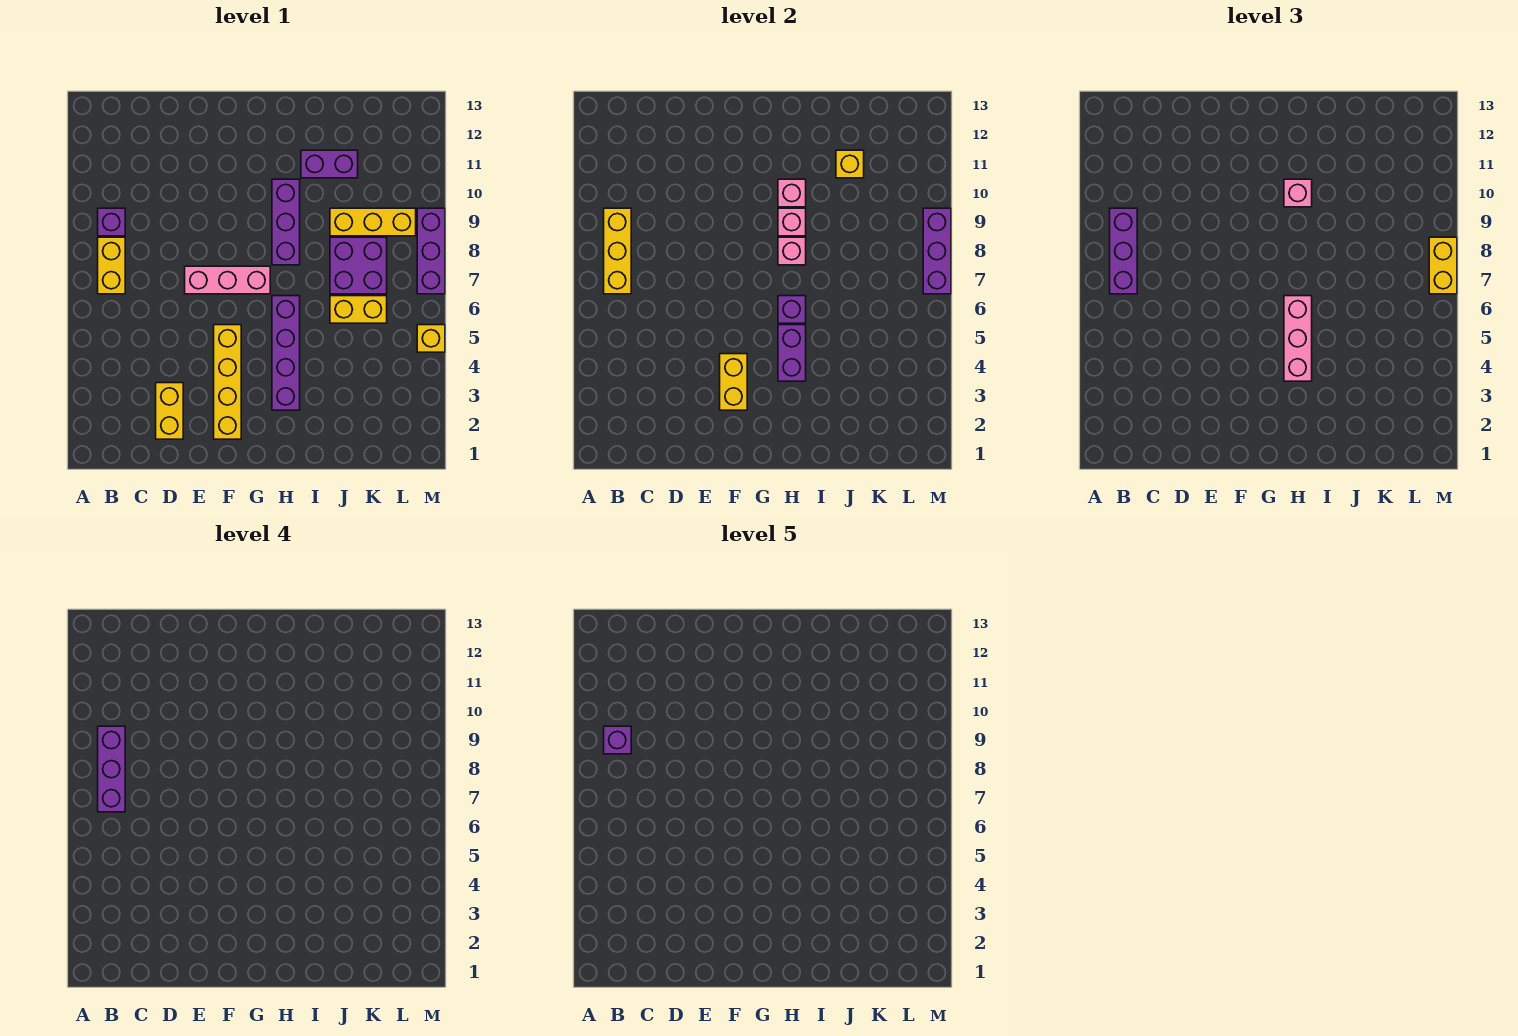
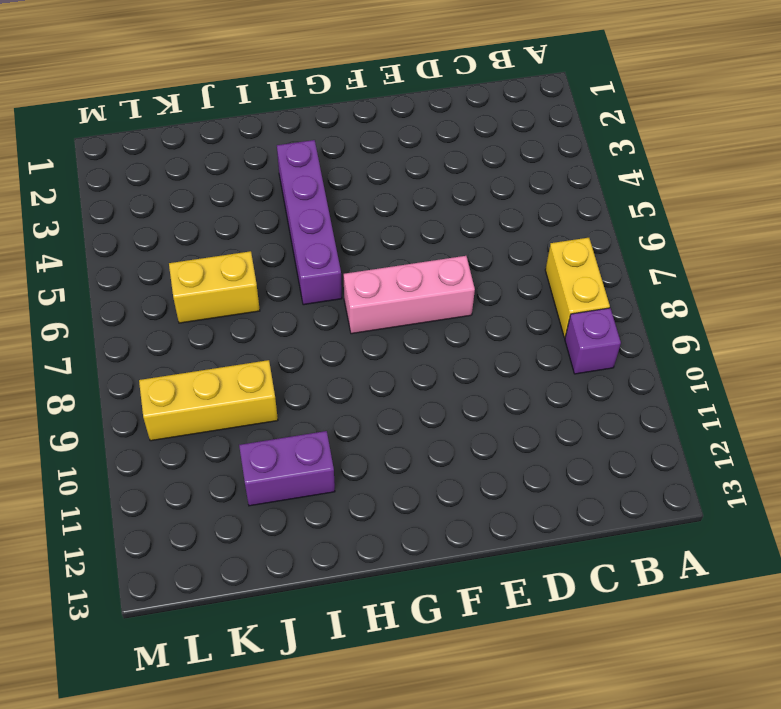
none -> yellow 1x2 brick [156,383,183,439]
none -> yellow 1x4 brick [214,325,241,439]
none -> purple 1x3 brick [272,179,300,265]

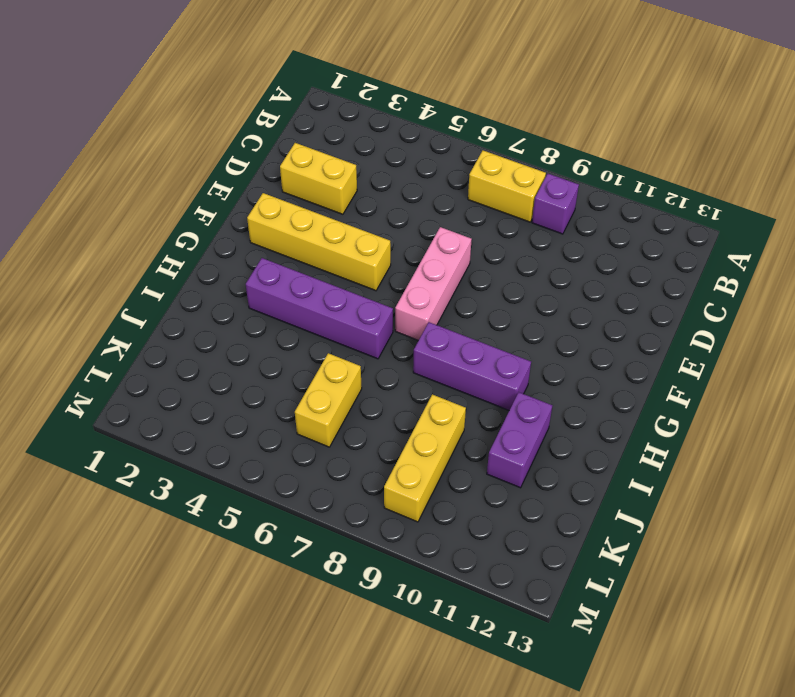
none -> purple 2x2 brick [330,237,387,294]
none -> yellow 1x1 brick [417,325,445,352]
none -> purple 1x3 brick [417,208,445,294]

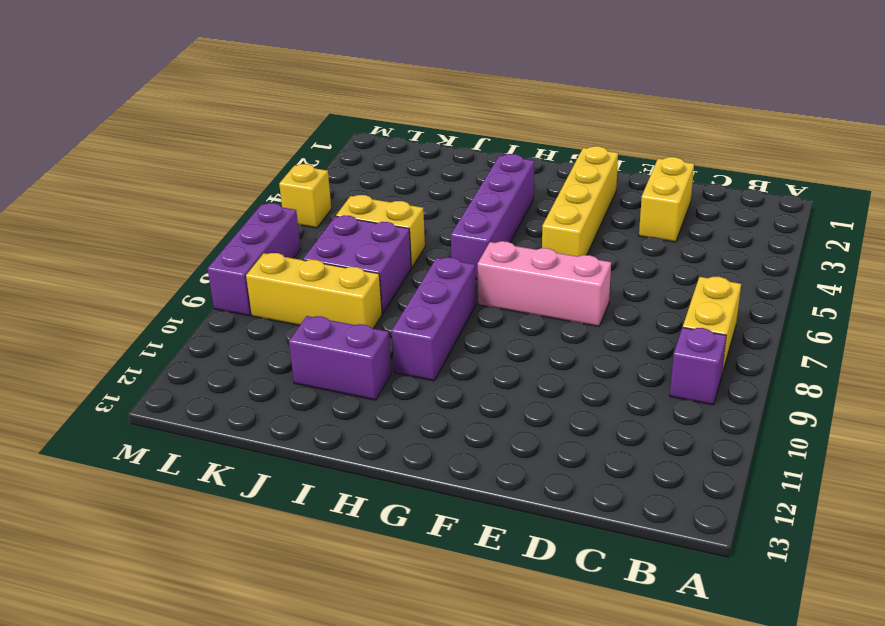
none -> yellow 1x3 brick [604,208,631,294]
none -> yellow 1x2 brick [720,354,747,410]
none -> purple 1x2 brick [778,325,806,381]

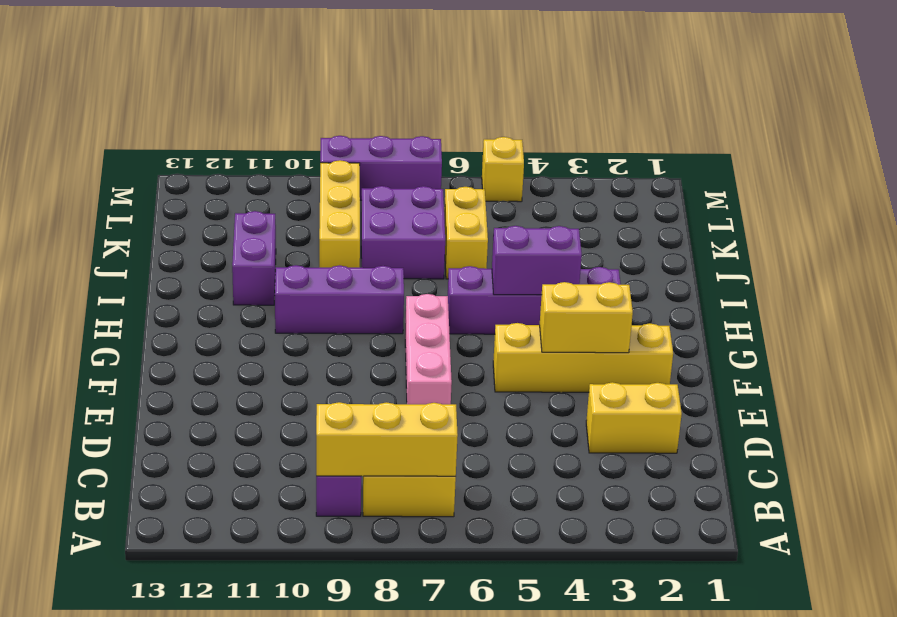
none -> purple 1x1 brick [778,296,806,323]
none -> pink 1x1 brick [778,237,806,265]
none -> pink 1x1 brick [778,208,806,236]

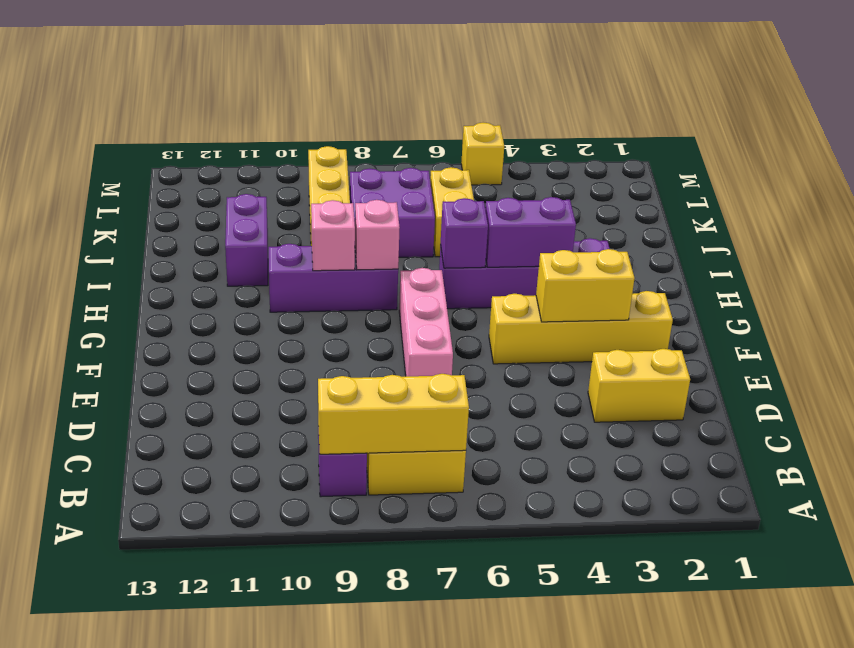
none -> purple 1x3 brick [417,208,445,294]
none -> pink 1x1 brick [778,179,806,207]
none -> yellow 1x1 brick [836,150,864,178]

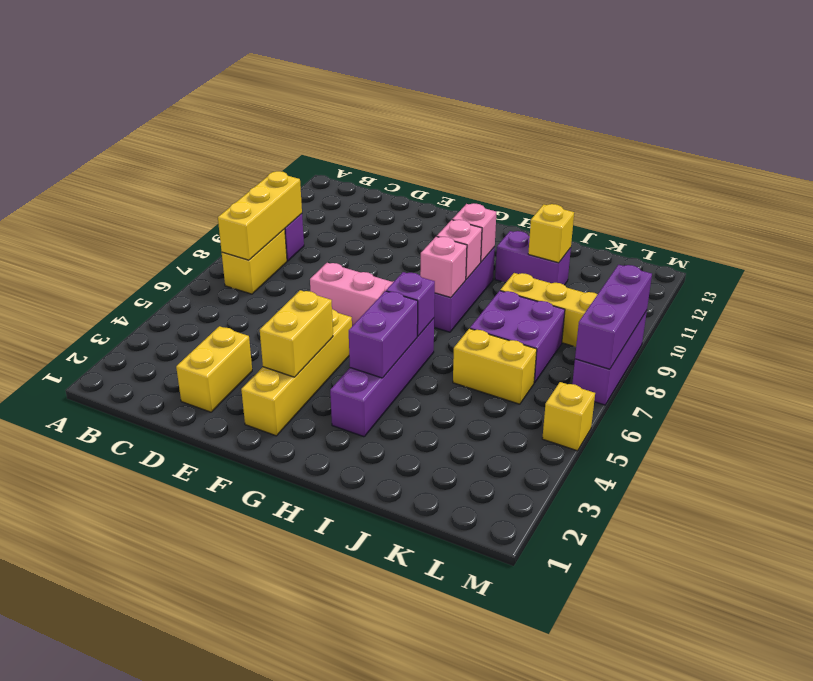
none -> purple 1x3 brick [1110,208,1137,294]
none -> pink 1x3 brick [1284,296,1312,381]
none -> pink 1x1 brick [1284,179,1312,207]

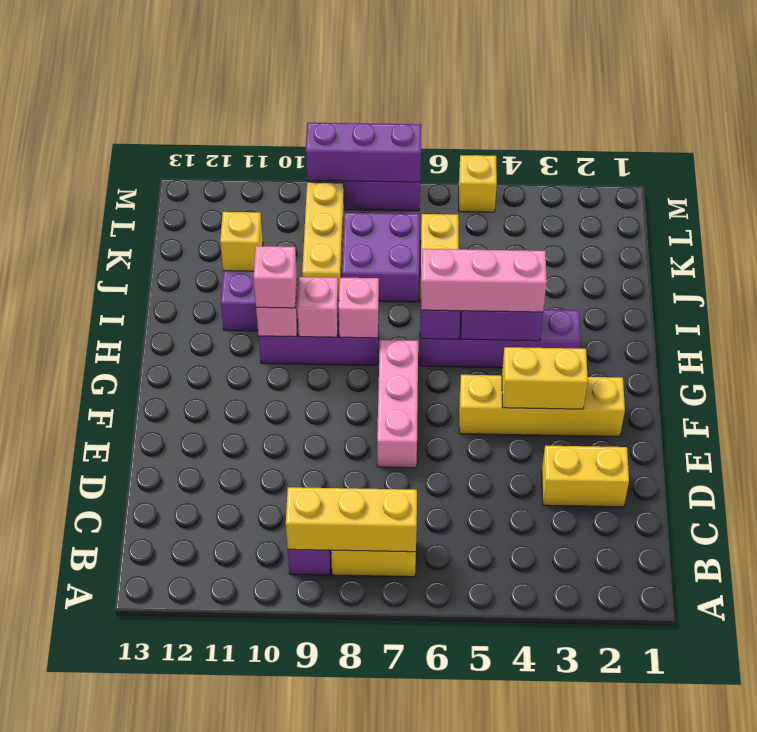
none -> purple 1x3 brick [1110,208,1137,294]
none -> yellow 1x2 brick [1429,237,1457,294]
none -> purple 1x3 brick [98,726,125,812]

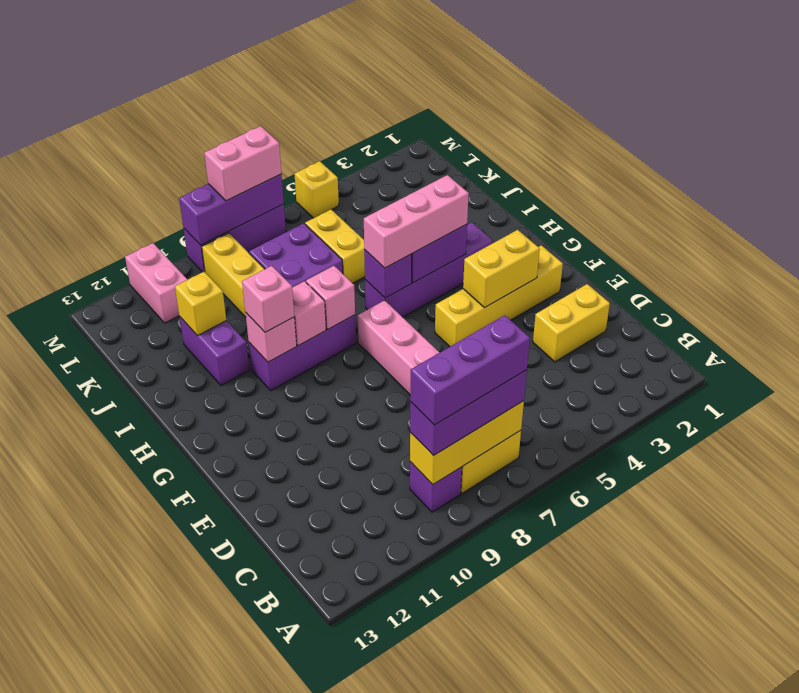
pink 1x2 brick [125,243,188,323] -> none
pink 1x2 brick [204,126,281,201] -> yellow 1x2 brick [1429,237,1457,294]
none -> purple 1x1 brick [604,726,631,754]

